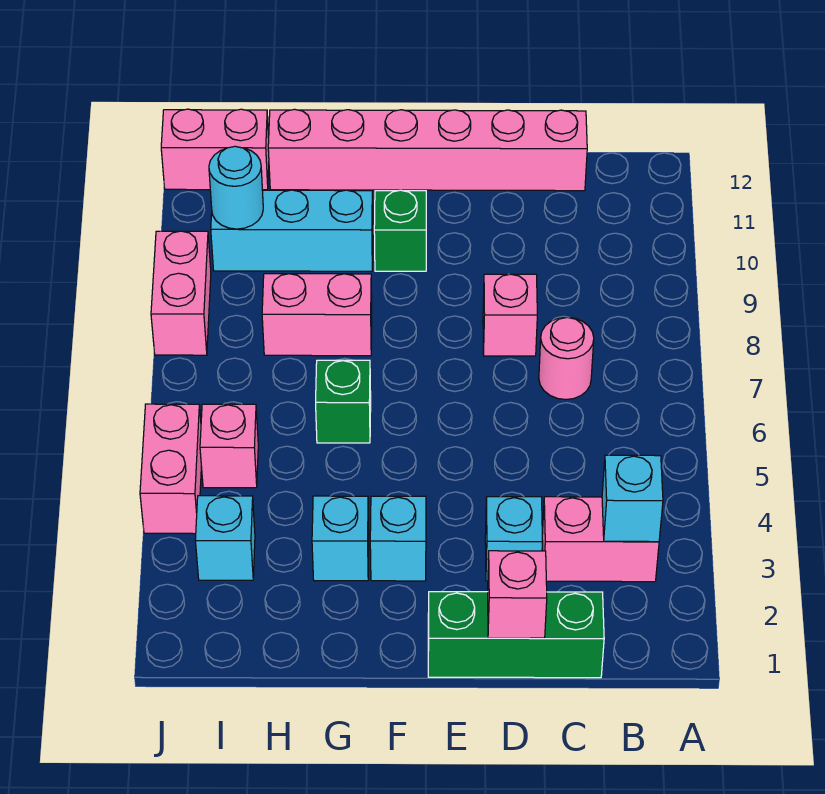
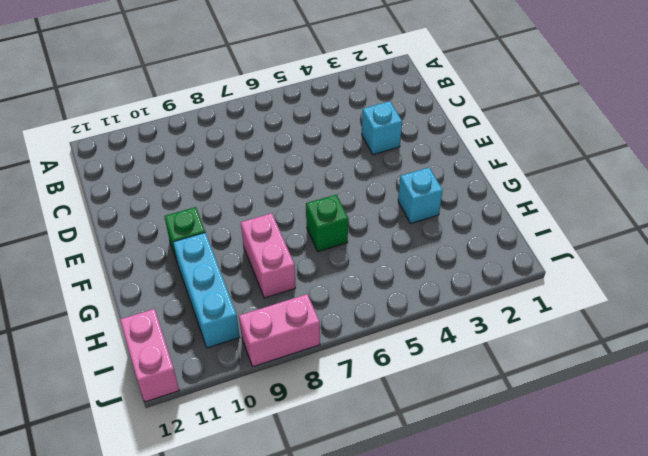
none -> pink 1x2 brick [542,497,659,582]
none -> green 1x3 brick [428,592,604,678]
none -> pink 1x1 round brick [539,317,594,400]

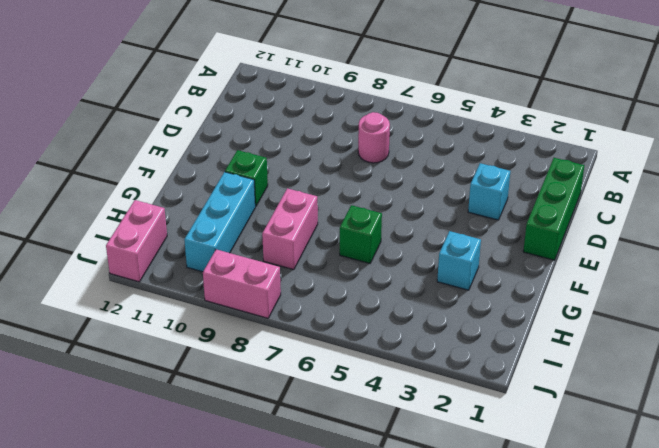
none -> pink 1x2 brick [542,497,659,582]
none -> pink 1x6 brick [268,109,587,191]
none -> pink 1x1 brick [483,274,537,356]

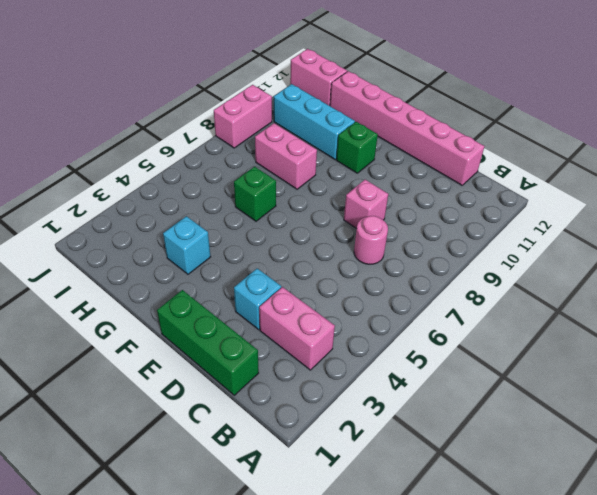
none -> cyan 1x1 brick [370,496,426,581]
none -> cyan 1x1 brick [195,496,255,580]
none -> pink 1x1 brick [200,404,258,488]

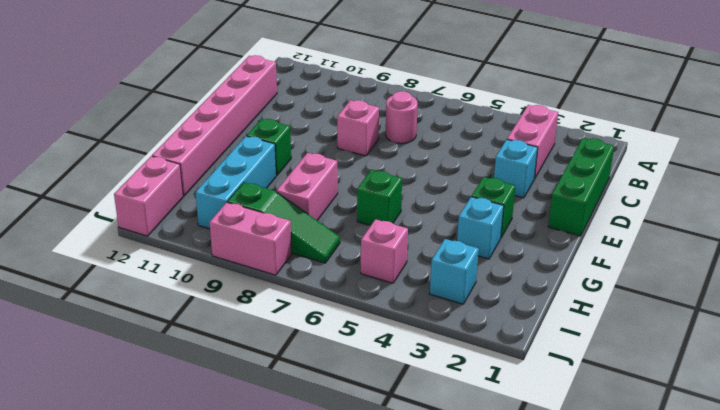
green 1x1 brick [471,177,515,237] -> cyan 1x1 brick [370,496,426,581]
green 1x3 slope [227,182,340,263] -> none
none -> pink 1x2 brick [140,404,201,534]
none -> cyan 1x1 brick [602,455,663,542]
none -> pink 1x1 brick [488,551,547,638]

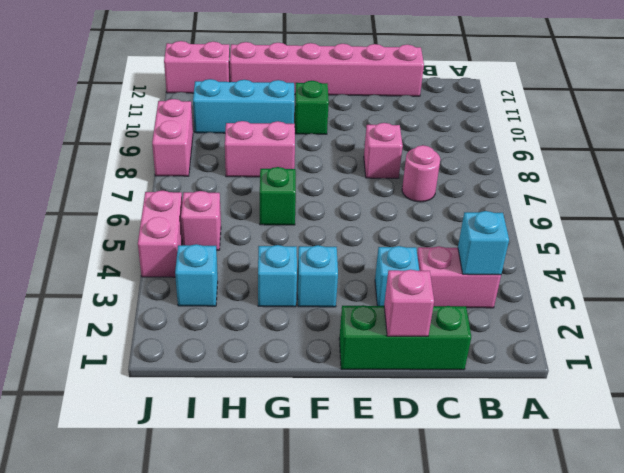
none -> cyan 1x1 round brick [209,146,263,229]

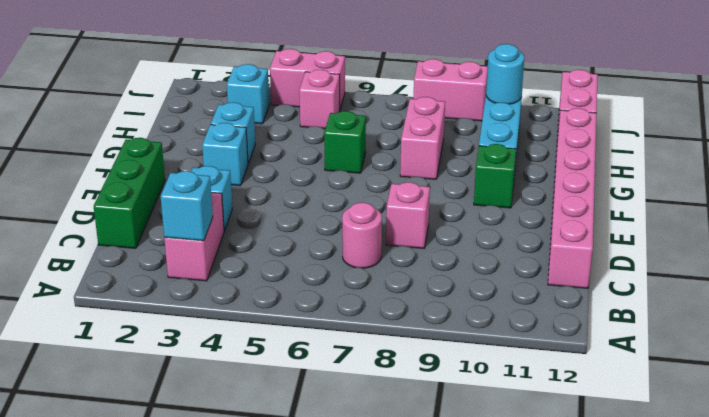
none -> pink 1x1 brick [488,551,547,638]

